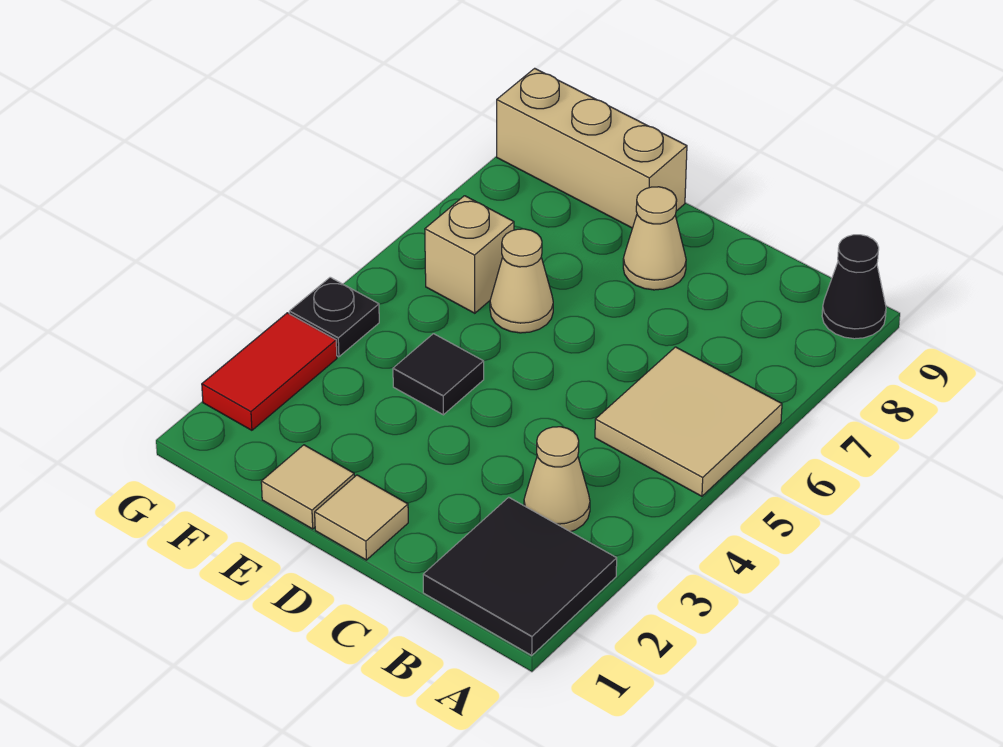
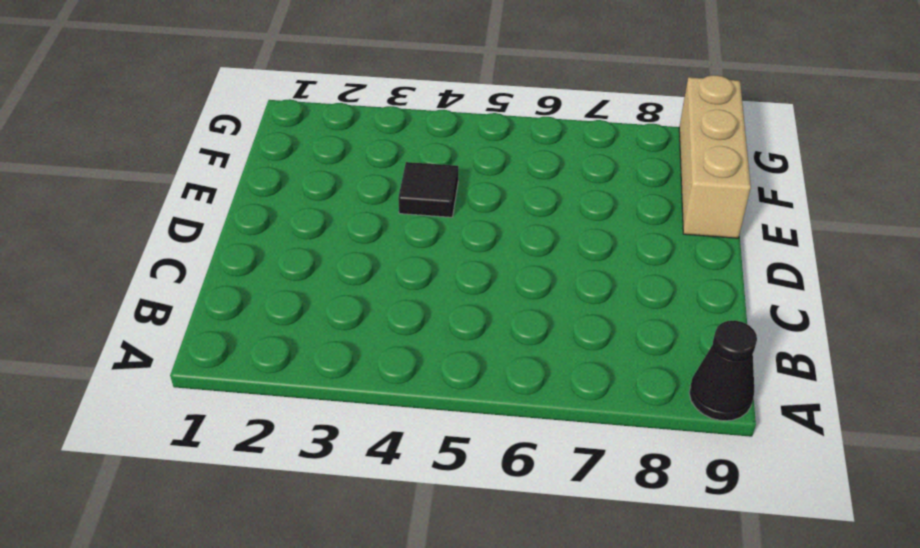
none -> black 2x2 tile [423,497,617,655]
none -> tan 2x2 tile [595,347,782,496]
none -> tan 1x1 cone [524,427,590,532]

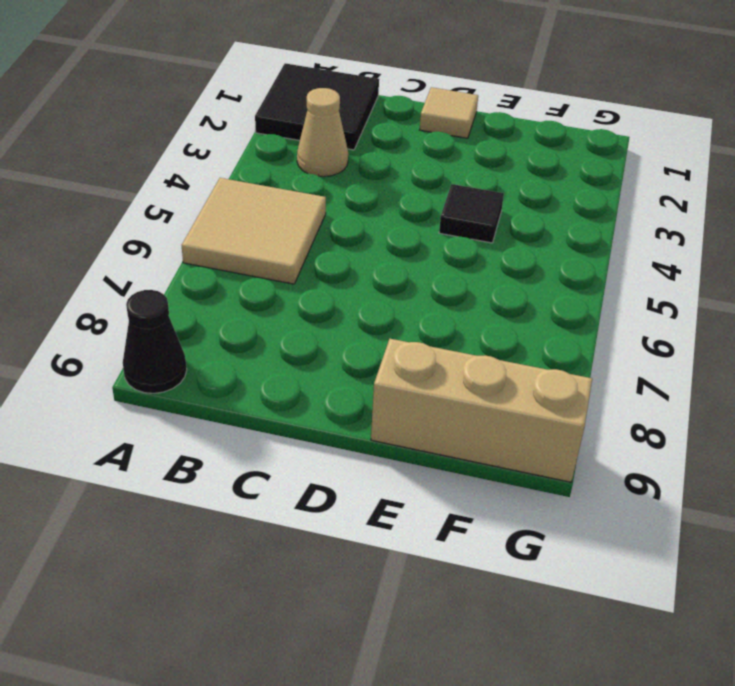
none -> tan 1x1 cone [623,187,686,290]
none -> tan 1x1 tile [261,445,354,529]
none -> tan 1x1 cone [490,229,553,333]

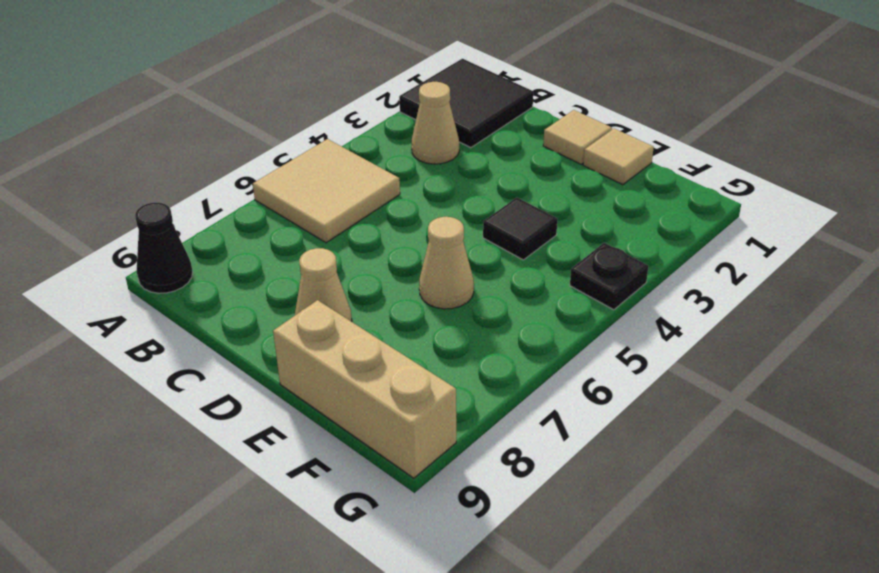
none -> tan 1x1 brick [425,196,514,313]
none -> red 1x2 tile [202,313,337,430]

